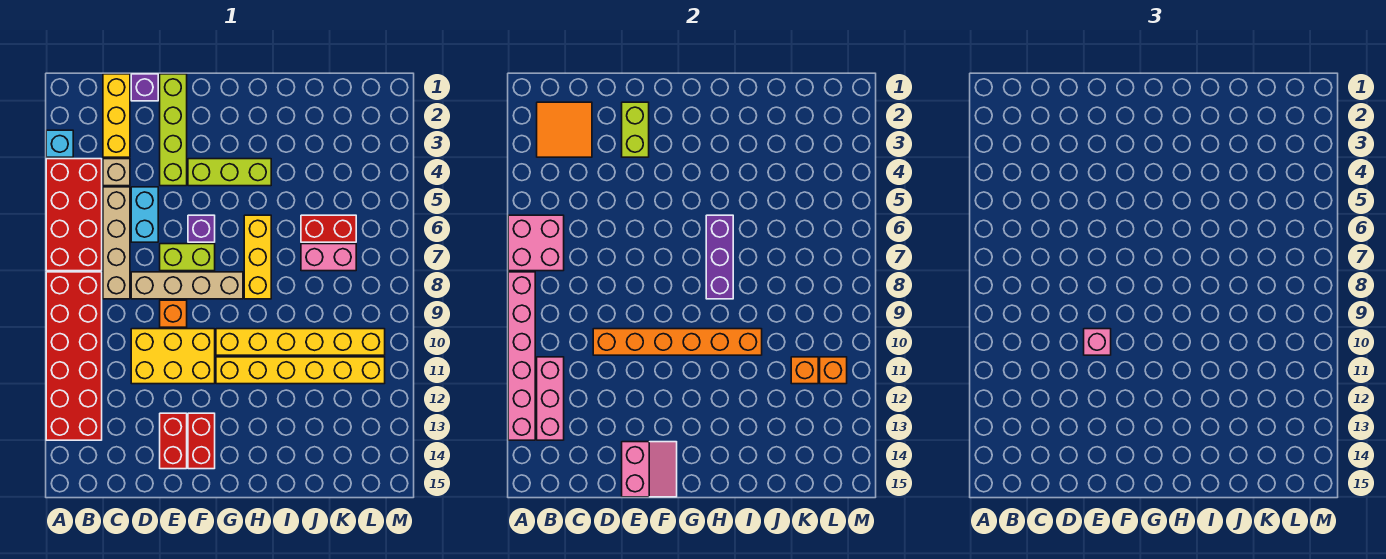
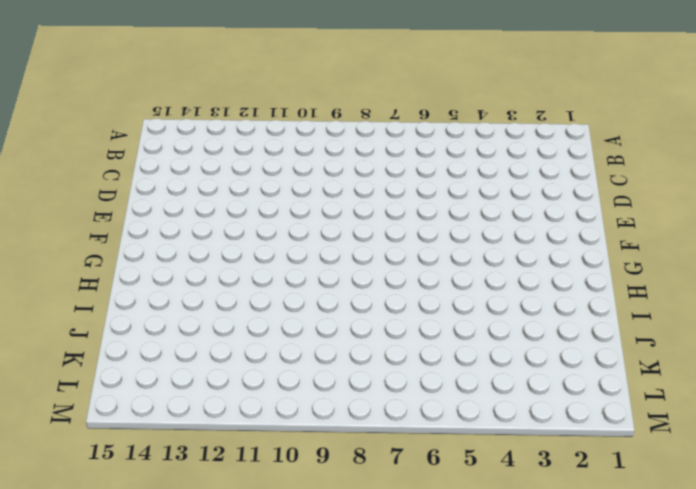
none -> cyan 1x1 brick [46,130,73,157]
none -> red 2x4 brick [46,159,102,271]
none -> red 2x6 brick [46,272,102,440]
none -> yellow 1x3 brick [103,74,130,157]

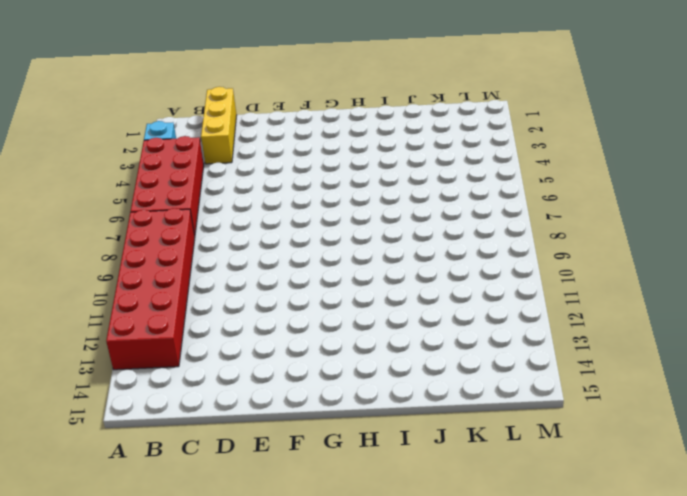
none -> tan 1x1 brick [103,159,130,186]
none -> tan 1x4 brick [103,187,130,299]
none -> purple 1x1 brick [131,74,158,101]
none -> cyan 1x2 brick [131,187,158,242]

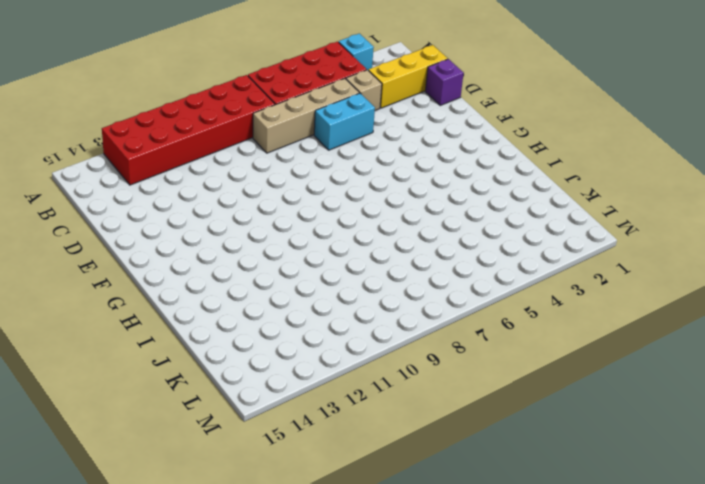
none -> tan 1x4 brick [131,272,243,299]
none -> yellow 2x3 brick [131,329,215,384]
none -> lime 1x4 brick [160,74,187,186]
none -> lime 1x2 brick [160,244,215,271]

